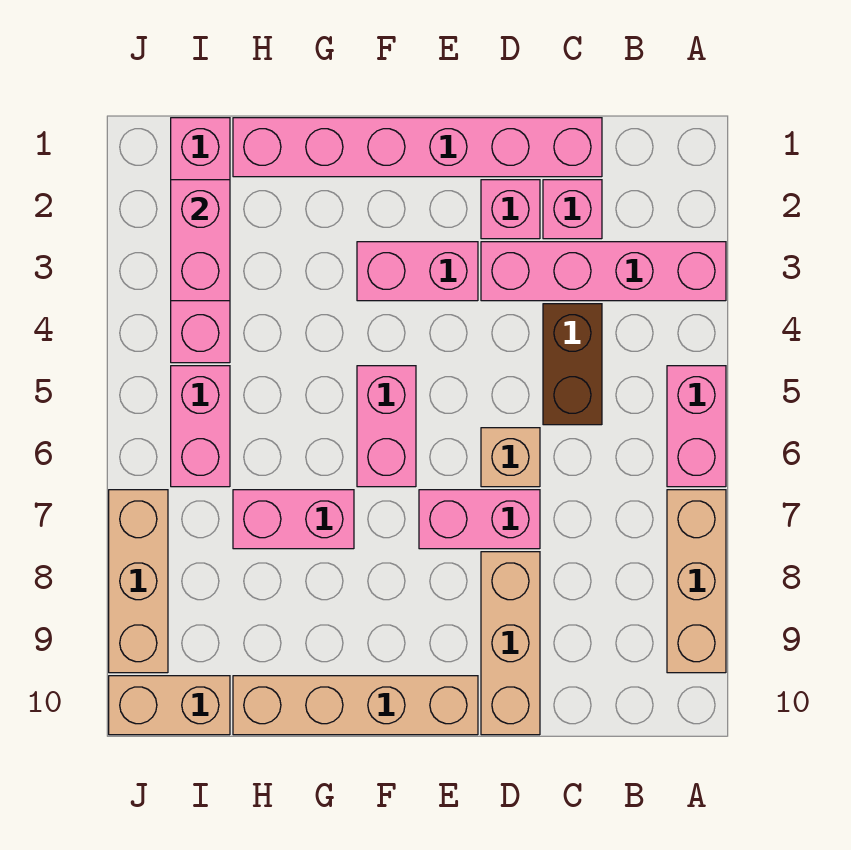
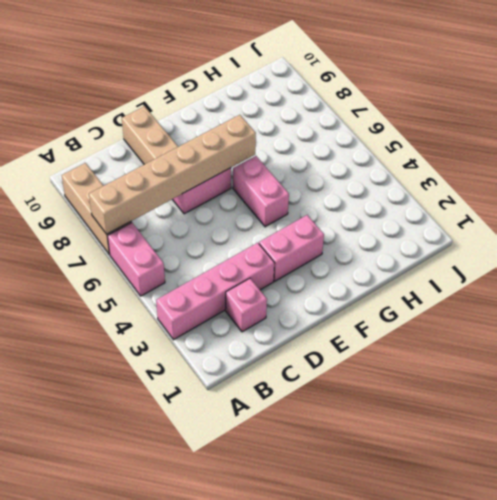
tan 1x6 brick [89,115,256,234] -> none
none -> pink 1x6 brick [233,118,602,177]
none -> brown 1x2 brick [543,304,602,425]
none -> pink 1x1 brick [481,180,540,239]

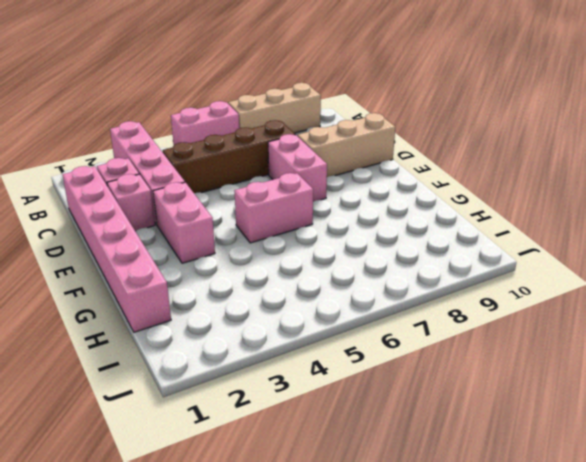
brown 1x4 brick [163,120,295,193] -> brown 1x2 brick [543,304,602,425]
none -> tan 1x1 brick [481,428,540,487]
none -> tan 1x4 brick [233,676,478,735]
none -> pink 1x2 brick [233,490,354,549]

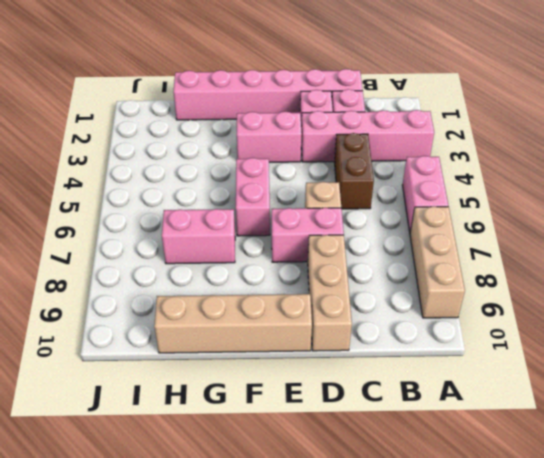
none -> pink 1x4 brick [171,118,230,363]
none -> pink 1x2 brick [171,366,230,487]
none -> tan 1x2 brick [109,676,230,735]

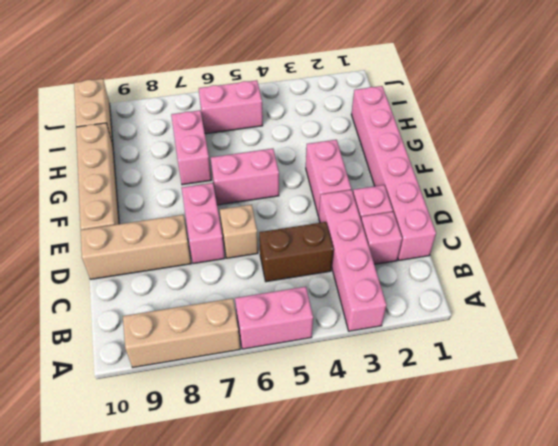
none -> pink 1x4 brick [171,118,230,363]
none -> tan 1x3 brick [109,490,168,673]
none -> pink 1x2 brick [171,180,230,301]

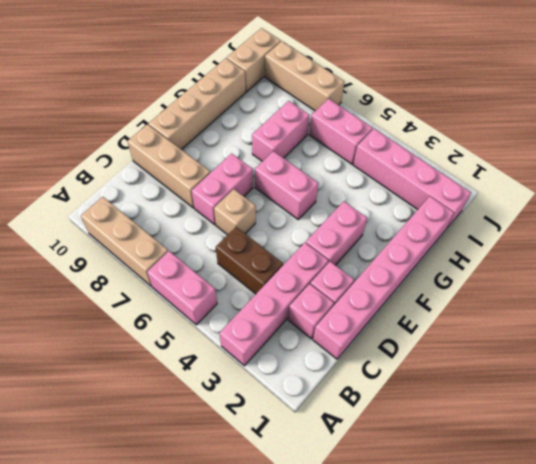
none -> pink 1x2 brick [171,180,230,301]

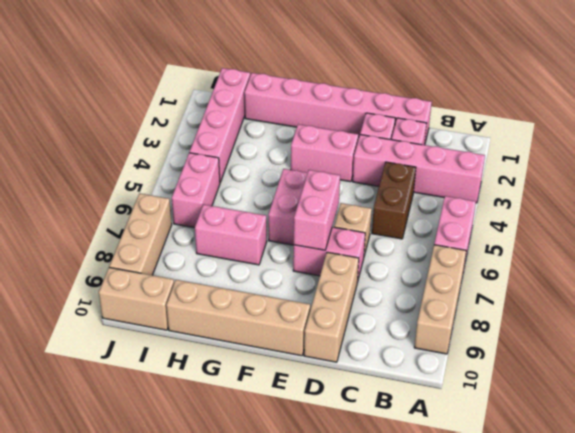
pink 1x2 brick [294,170,340,250] -> pink 1x2 brick moved to [171,180,230,301]

